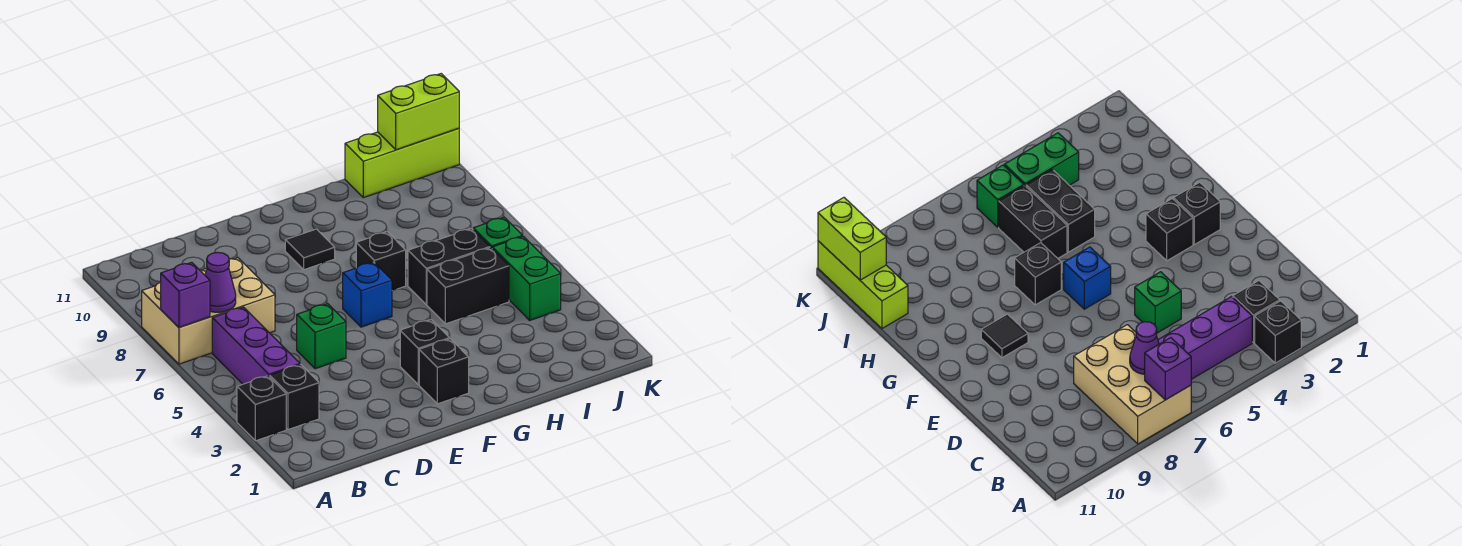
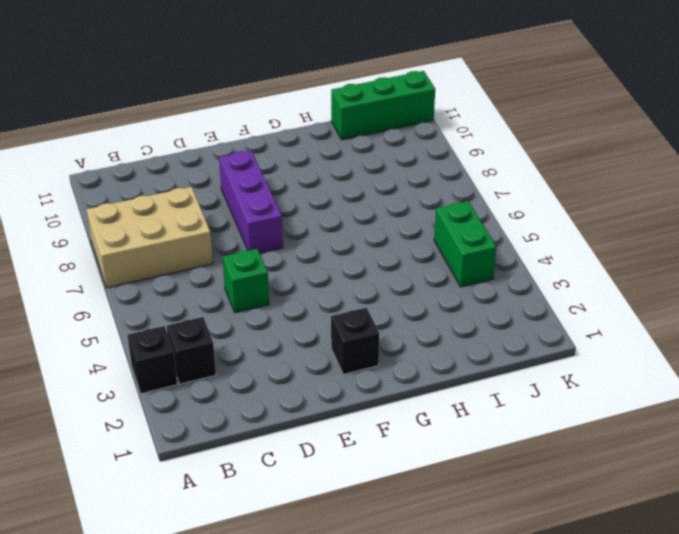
purple 1x3 brick [219,151,283,253] -> purple 1x3 brick moved to [212,307,300,384]
green 1x3 brick [331,71,435,140] -> lime 1x3 brick [345,128,459,198]
none -> black 1x1 brick [400,320,449,385]
none -> blue 1x1 brick [343,262,392,327]
none -> black 1x1 tile [285,229,335,270]

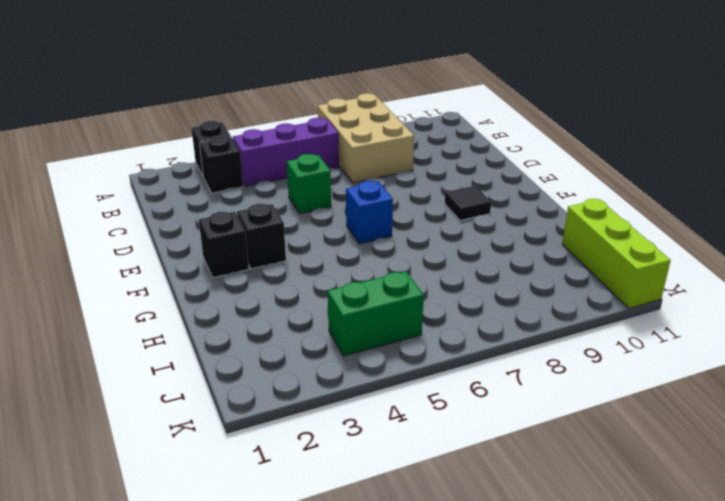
none -> black 1x1 brick [356,232,406,291]
none -> black 1x2 brick [427,248,509,324]
none -> black 1x2 brick [408,229,490,305]

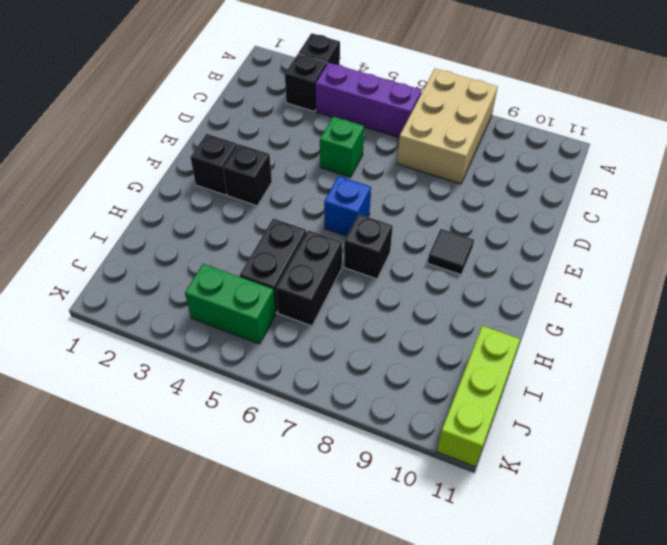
none -> green 1x1 brick [473,217,522,248]
none -> purple 1x1 brick [161,262,210,327]
none -> purple 1x1 cone [205,252,236,312]

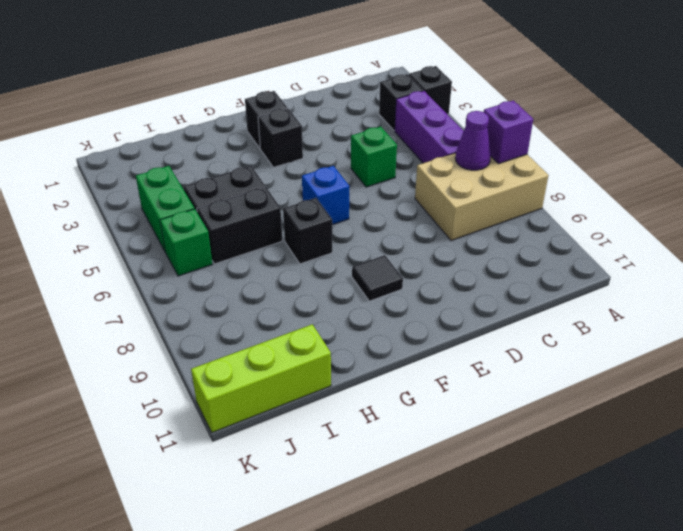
none -> lime 1x2 brick [378,74,459,150]

